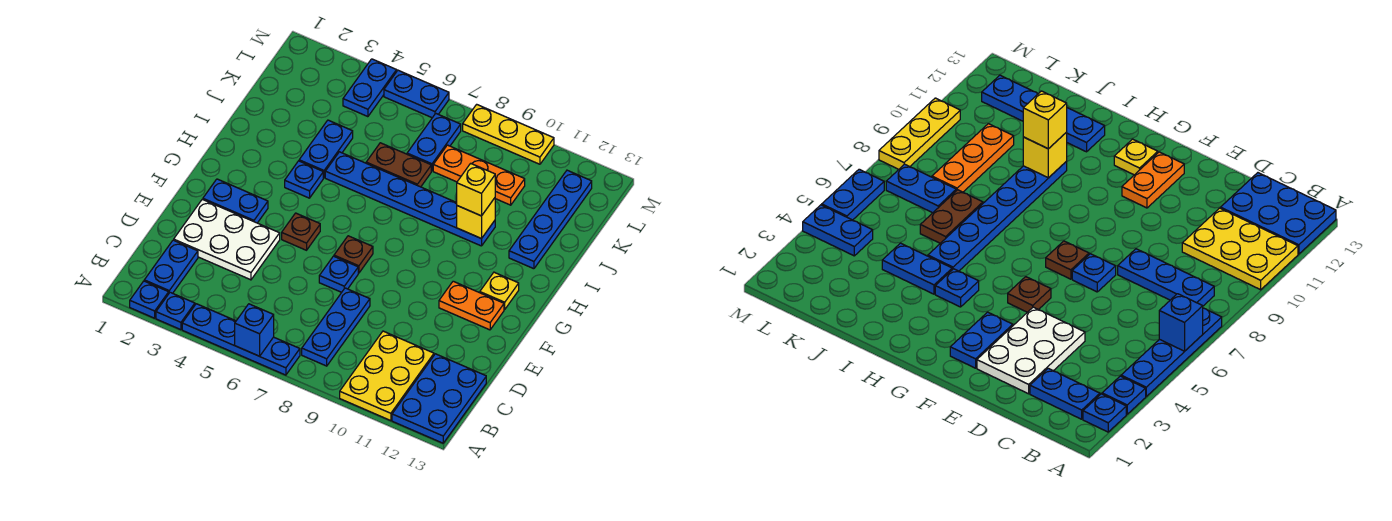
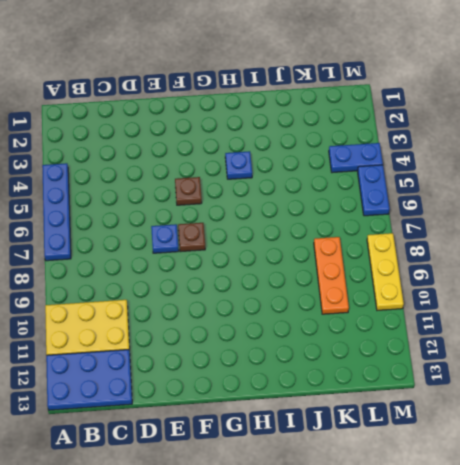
none -> blue 1x1 plate [130,281,169,318]
none -> blue 1x1 plate [156,292,195,330]
none -> blue 1x2 plate [144,240,198,293]

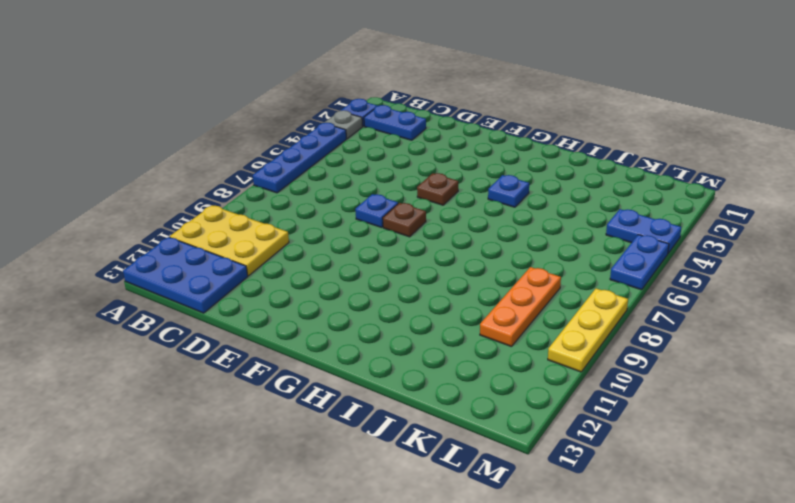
grey 1x1 plate [324,110,363,139] -> blue 1x1 plate [156,292,195,330]
none -> blue 1x3 plate [302,288,370,366]
none -> white 2x3 plate [174,199,280,280]
none -> blue 1x2 plate [203,179,268,223]

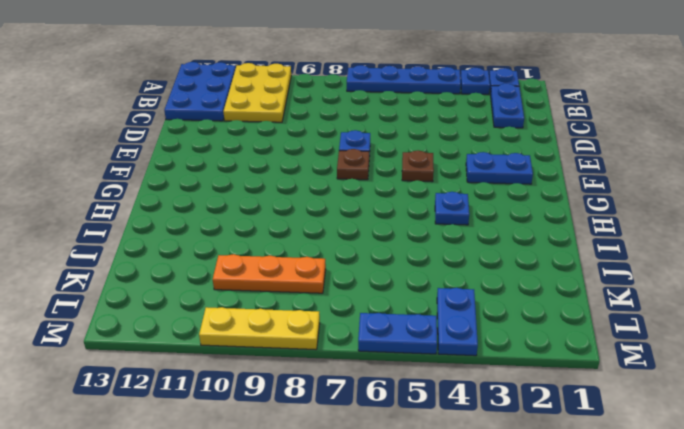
none -> blue 1x3 plate [302,288,370,366]
none -> white 2x3 plate [174,199,280,280]
none -> orange 1x2 plate [439,281,504,330]

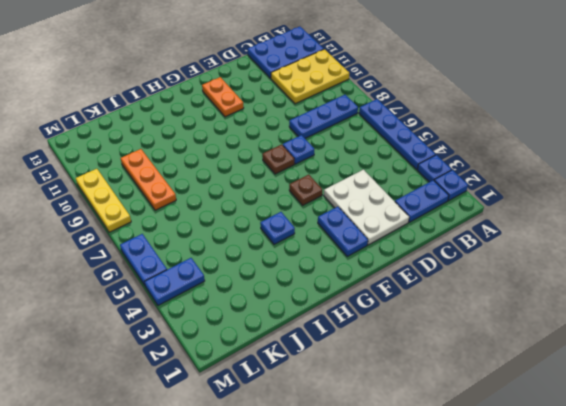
none -> yellow 1x1 plate [480,272,519,309]
none -> blue 1x2 plate [299,120,353,178]
none -> blue 1x6 plate [325,152,495,246]

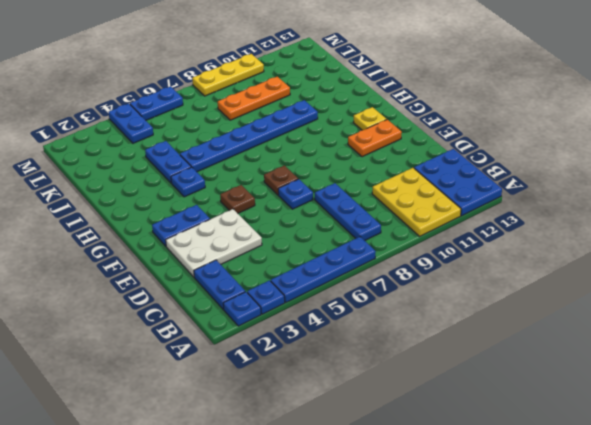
none -> blue 1x4 plate [509,170,592,269]
none -> brown 1x2 plate [366,143,431,187]
none -> blue 1x2 plate [407,114,461,171]

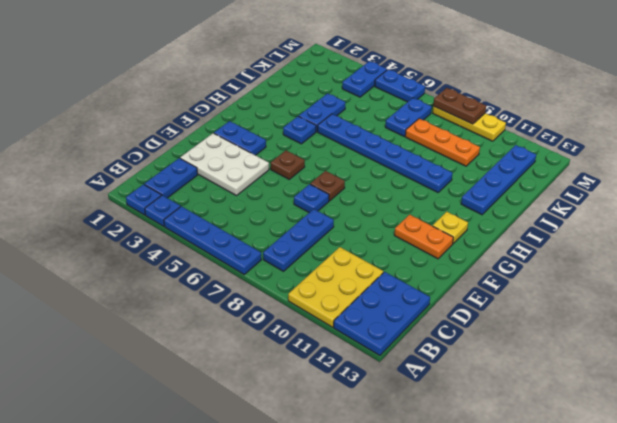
brown 1x2 plate [433,88,486,124] -> brown 1x2 plate moved to [366,143,431,187]
none -> blue 1x1 brick [235,304,274,356]
none -> yellow 1x1 brick [457,198,495,239]
none -> yellow 1x1 brick [456,163,495,216]

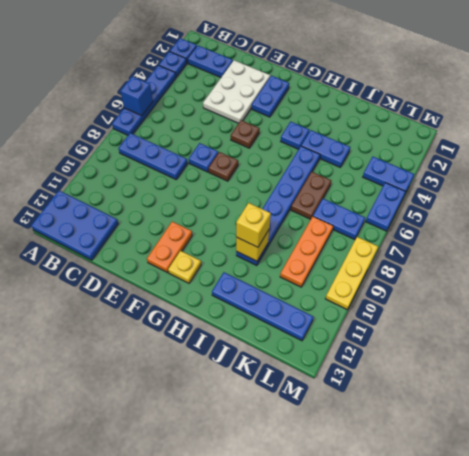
none -> yellow 2x3 plate [340,331,434,421]

